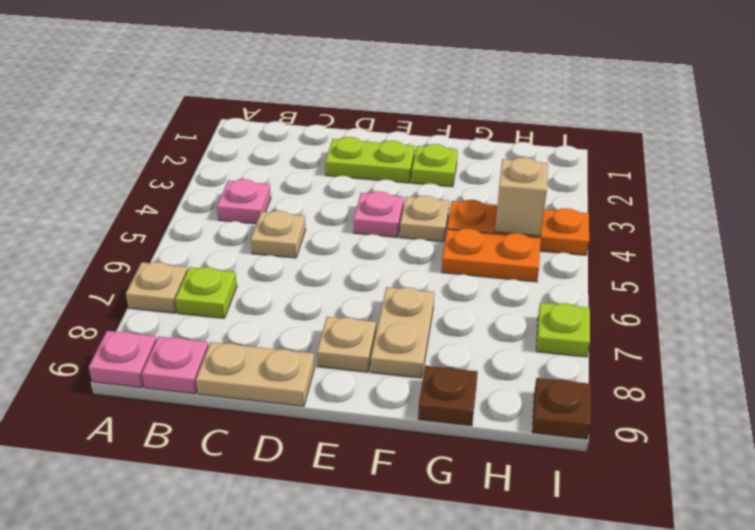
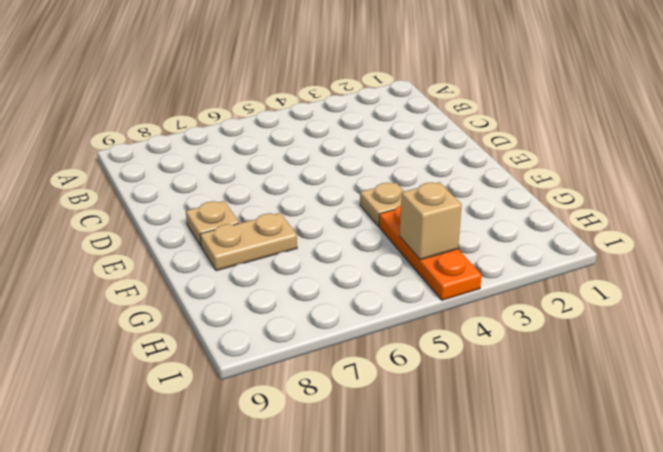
none -> tan 1x1 plate [126,262,188,313]
none -> pink 1x1 plate [88,331,156,388]
none -> pink 1x1 plate [217,179,271,224]

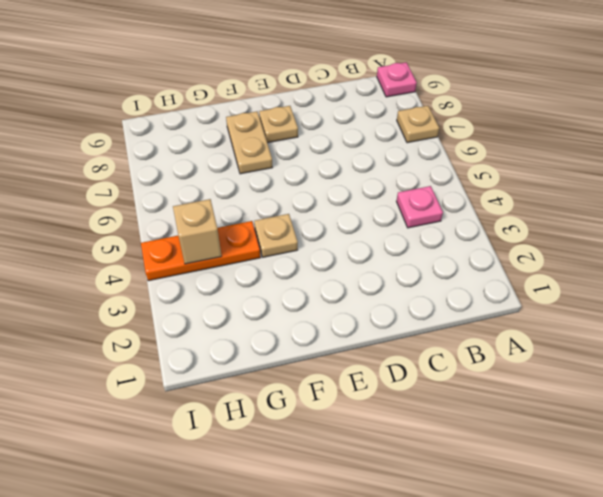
none -> lime 1x1 plate [175,267,237,318]
none -> pink 1x1 plate [142,336,209,394]
none -> tan 1x1 plate [250,211,306,258]

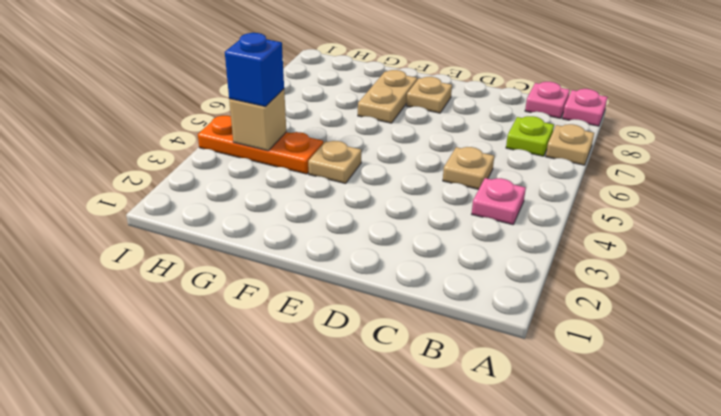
blue 1x1 brick [225,33,284,107] -> none
none -> tan 1x2 plate [196,342,315,406]
none -> lime 1x2 plate [325,137,415,183]
none -> pink 1x1 plate [354,191,404,237]

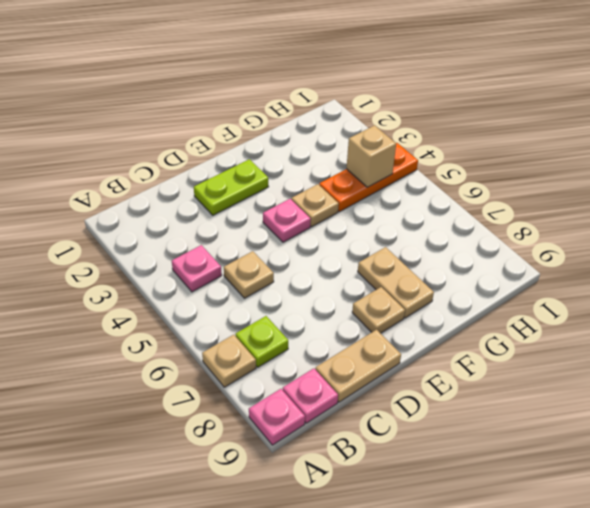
none -> lime 1x1 plate [412,144,458,187]
none -> orange 1x2 plate [442,228,541,282]
none -> brown 1x1 plate [418,366,478,426]

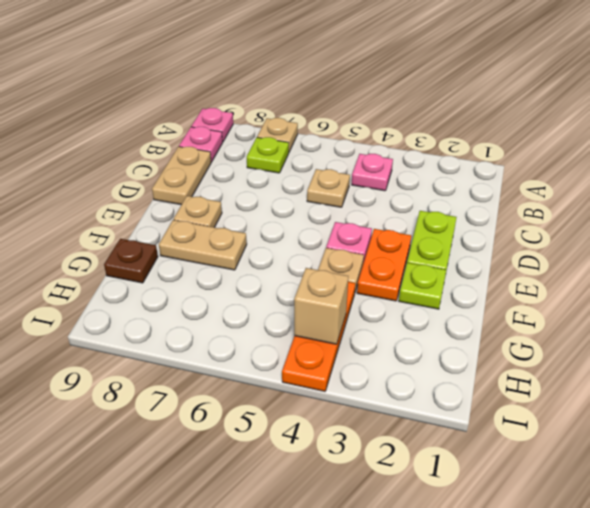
orange 1x2 plate [357,229,411,301] -> orange 1x2 plate moved to [442,228,541,282]
none -> lime 1x1 plate [536,303,590,357]
none -> brown 1x1 plate [532,378,591,439]

